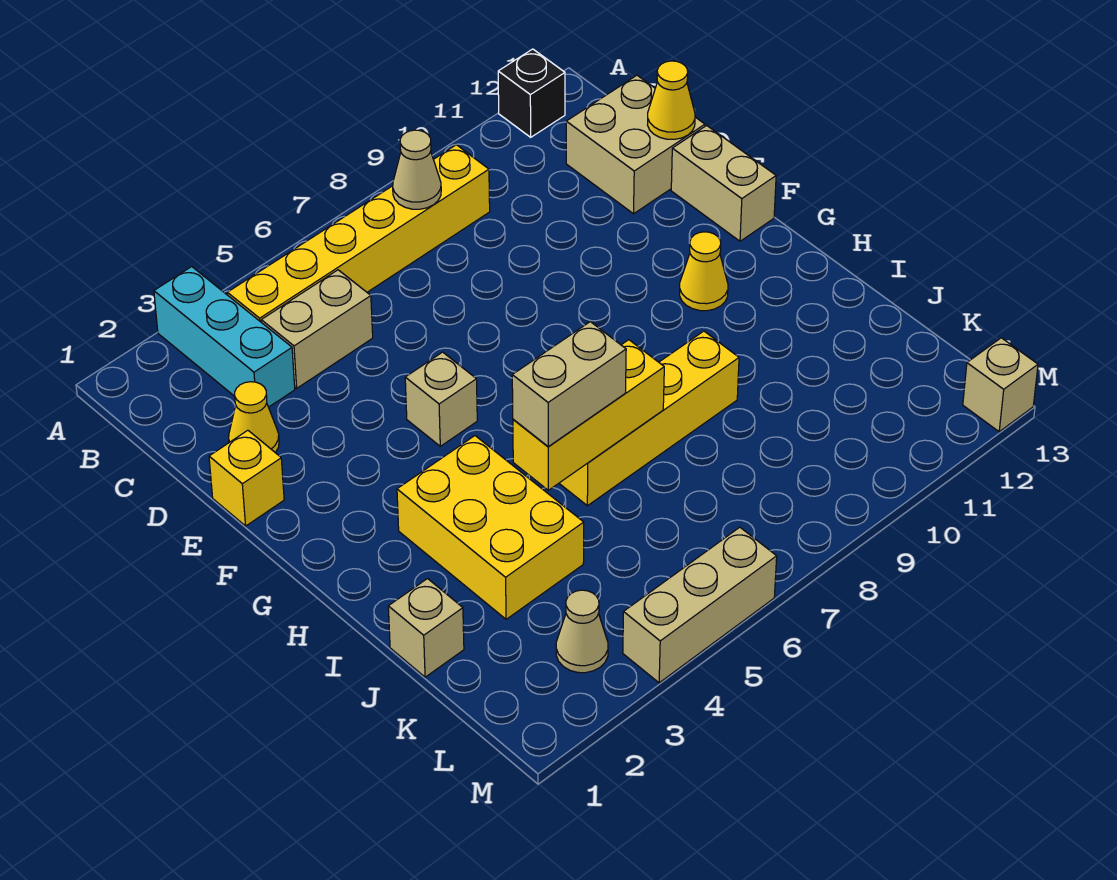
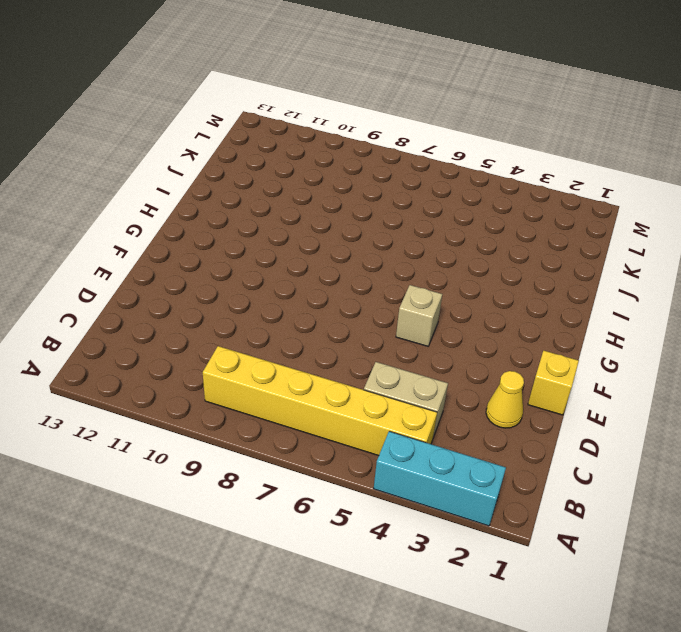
cyan 1x3 brick [374,431,506,526] -> cyan 1x3 brick turned to [154,267,295,407]
none -> black 1x1 brick [498,49,565,137]
none -> tan 2x2 brick [566,75,705,214]
none -> tan 1x2 brick [671,126,776,241]

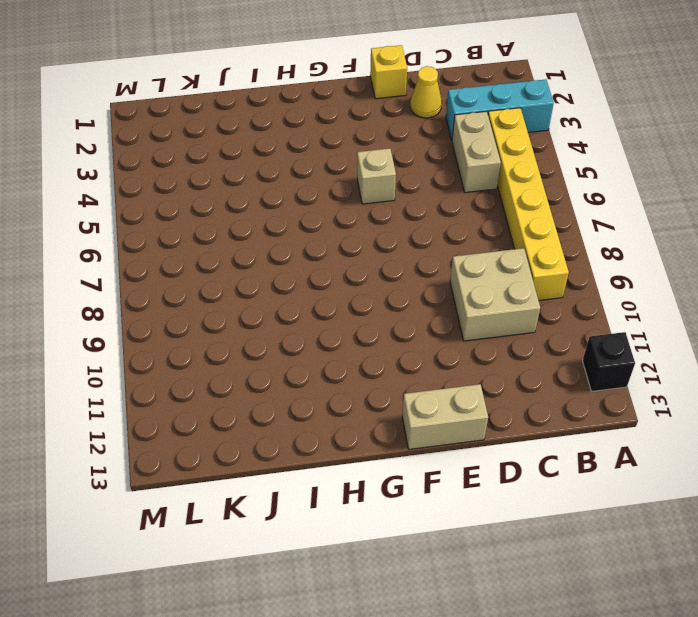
tan 2x2 brick [450,248,540,341] -> tan 2x2 brick moved to [566,75,705,214]
none -> yellow 1x1 cone [679,232,728,311]
none -> yellow 2x3 brick [397,436,584,619]
none -> yellow 1x4 brick [559,331,739,506]

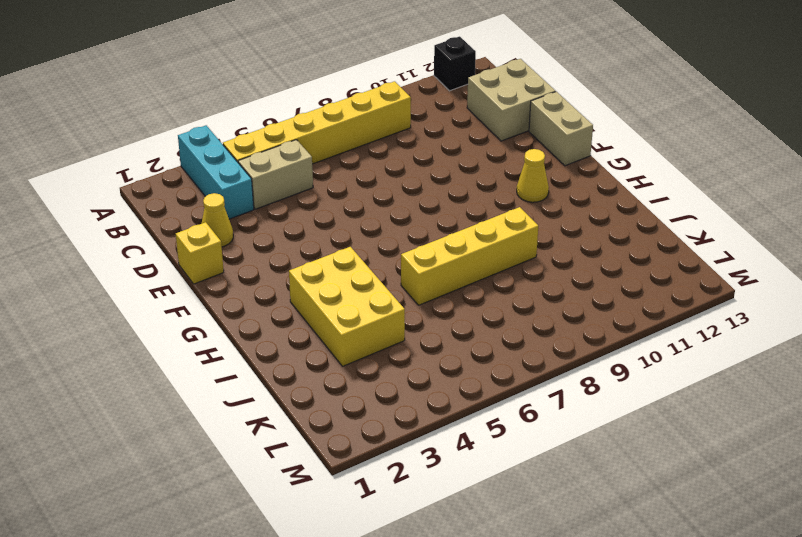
none -> tan 1x1 brick [405,352,477,446]
none -> tan 1x1 brick [388,579,464,677]
none -> tan 1x1 cone [556,590,608,673]

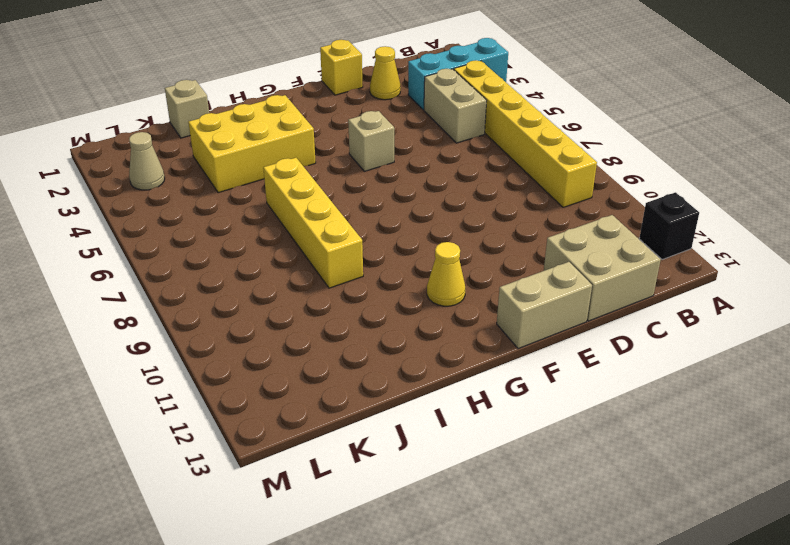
none -> tan 1x3 brick [623,527,777,683]
none -> tan 1x1 brick [963,338,1038,432]
none -> tan 1x1 cone [393,130,441,209]

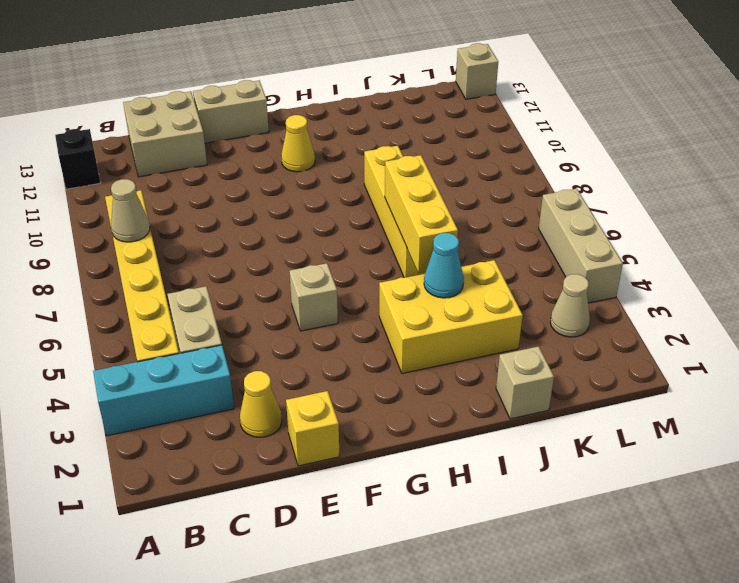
cyan 1x1 cone [424,233,464,298] -> none
none -> yellow 1x1 cone [648,61,695,139]
none -> tan 1x2 brick [512,322,626,446]

